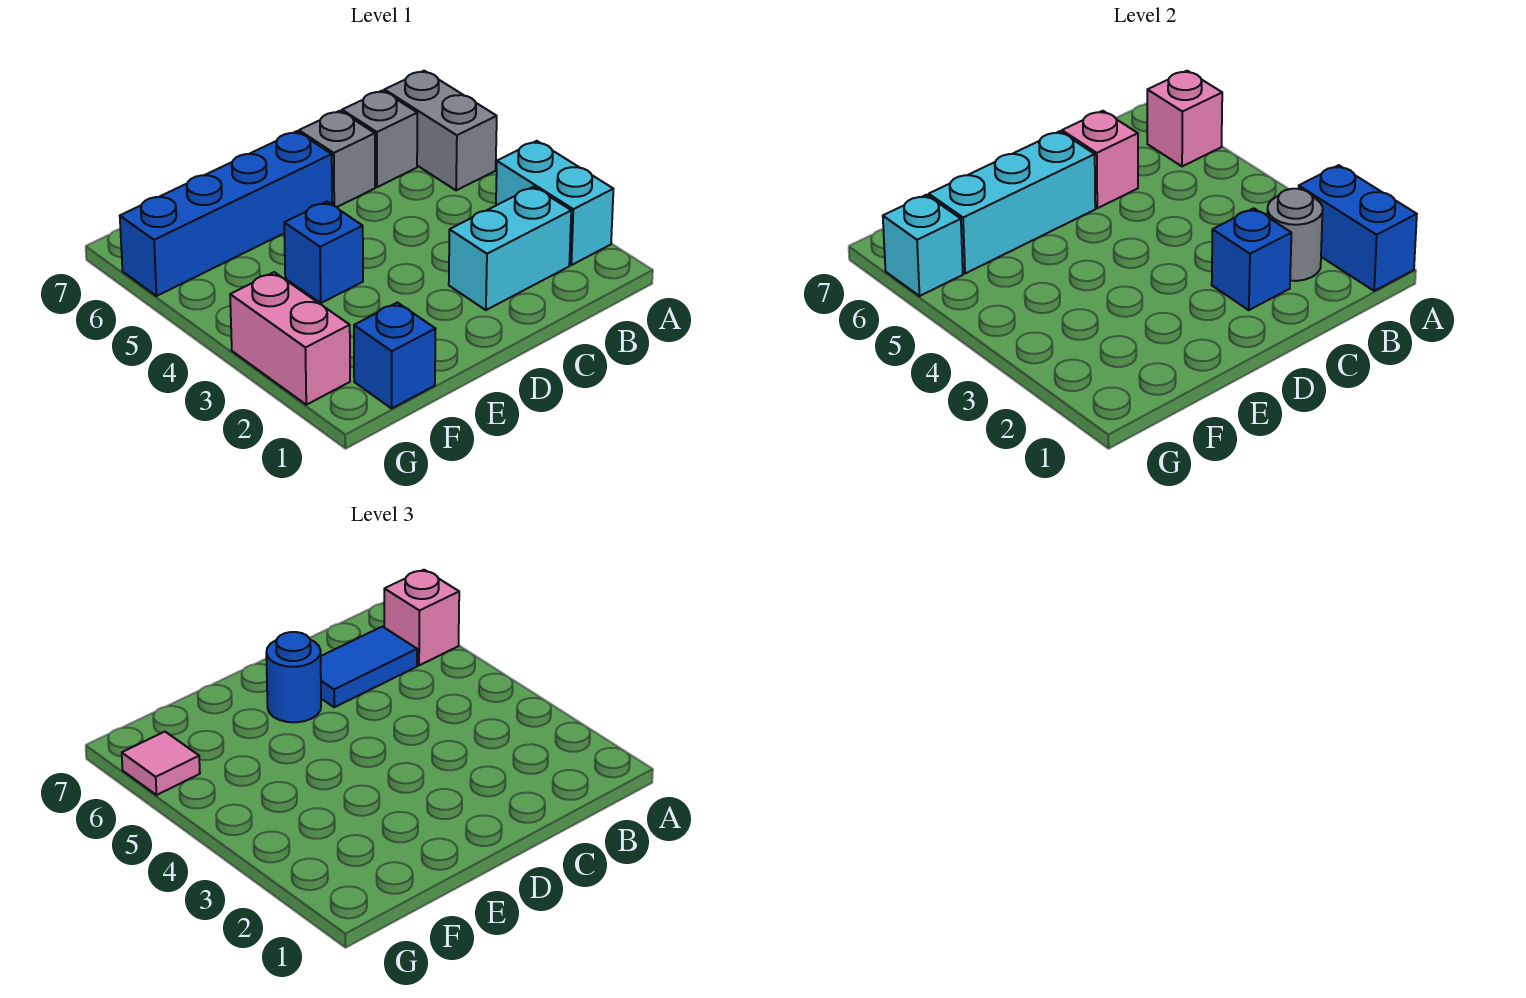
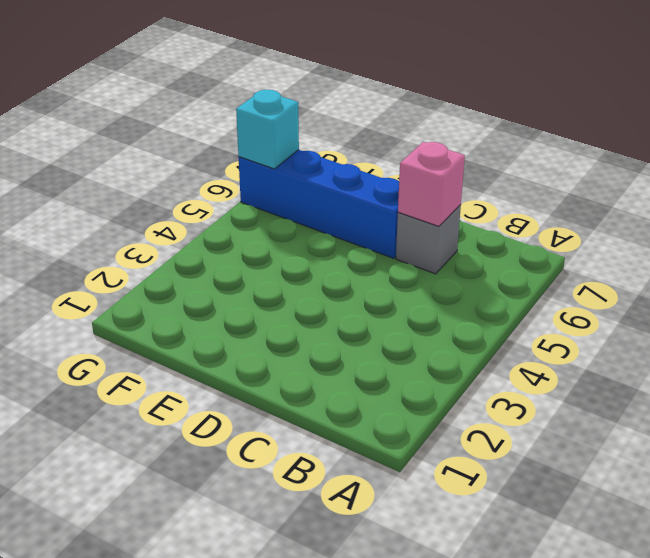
none -> cyan 1x2 brick [496,141,613,265]
none -> grey 1x2 brick [384,71,497,190]
none -> cyan 1x2 brick [449,187,571,310]

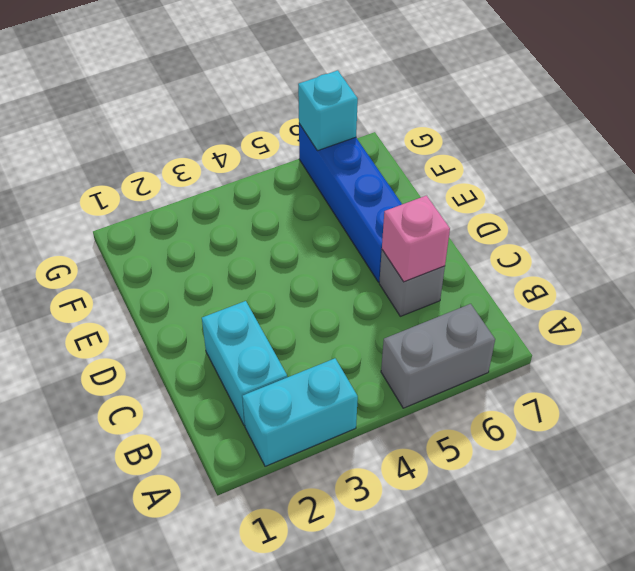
none -> grey 1x1 brick [342,91,417,187]
none -> blue 1x1 brick [284,202,363,303]
none -> blue 1x1 brick [354,303,436,408]

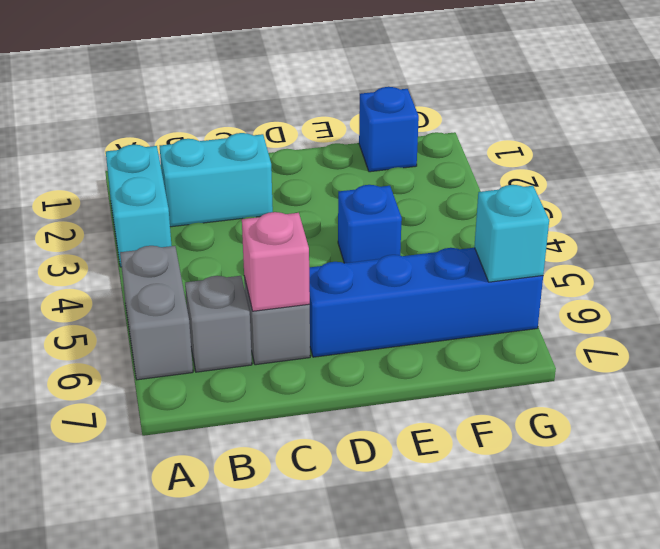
none -> pink 1x2 brick [230,272,350,405]
none -> blue 1x2 brick [1299,165,1417,291]
none -> pink 1x1 brick [1147,71,1222,166]

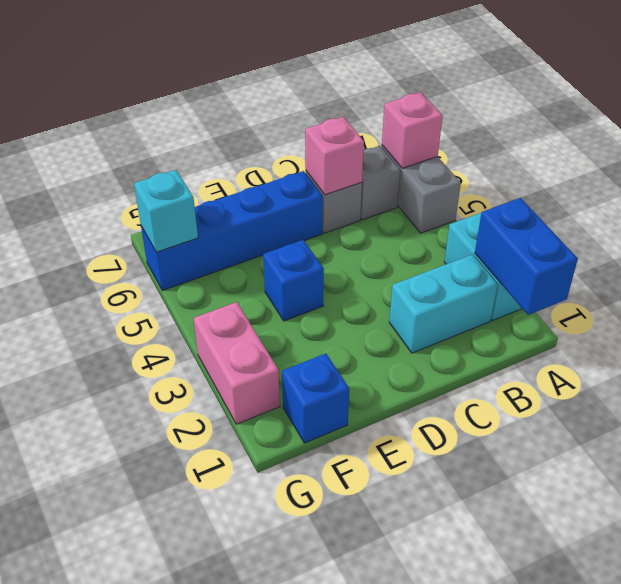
none -> grey 1x1 round brick [1267,189,1323,281]
none -> blue 1x1 brick [1212,208,1291,310]
none -> cyan 1x3 brick [929,131,1095,274]

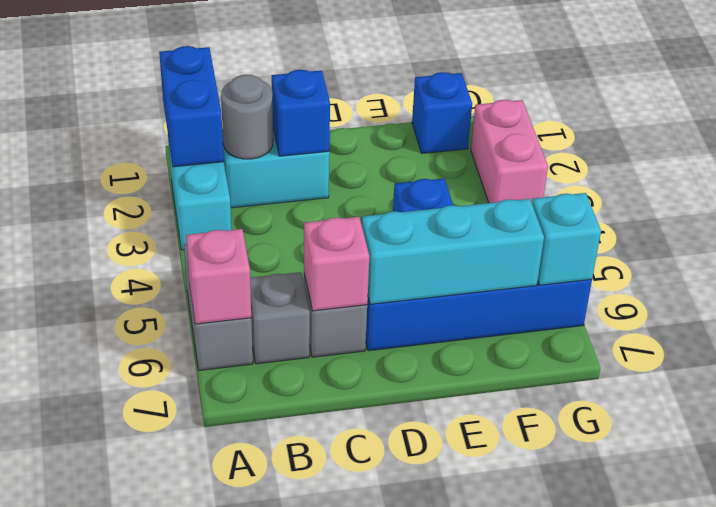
none -> pink 1x1 brick [384,570,459,665]
none -> blue 1x2 tile [321,627,417,707]
none -> blue 1x1 round brick [266,632,321,722]

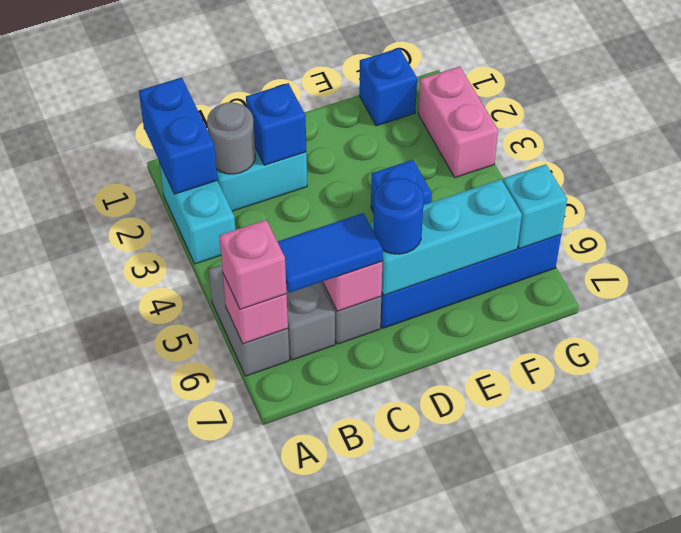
none -> pink 1x1 tile [122,732,200,795]

